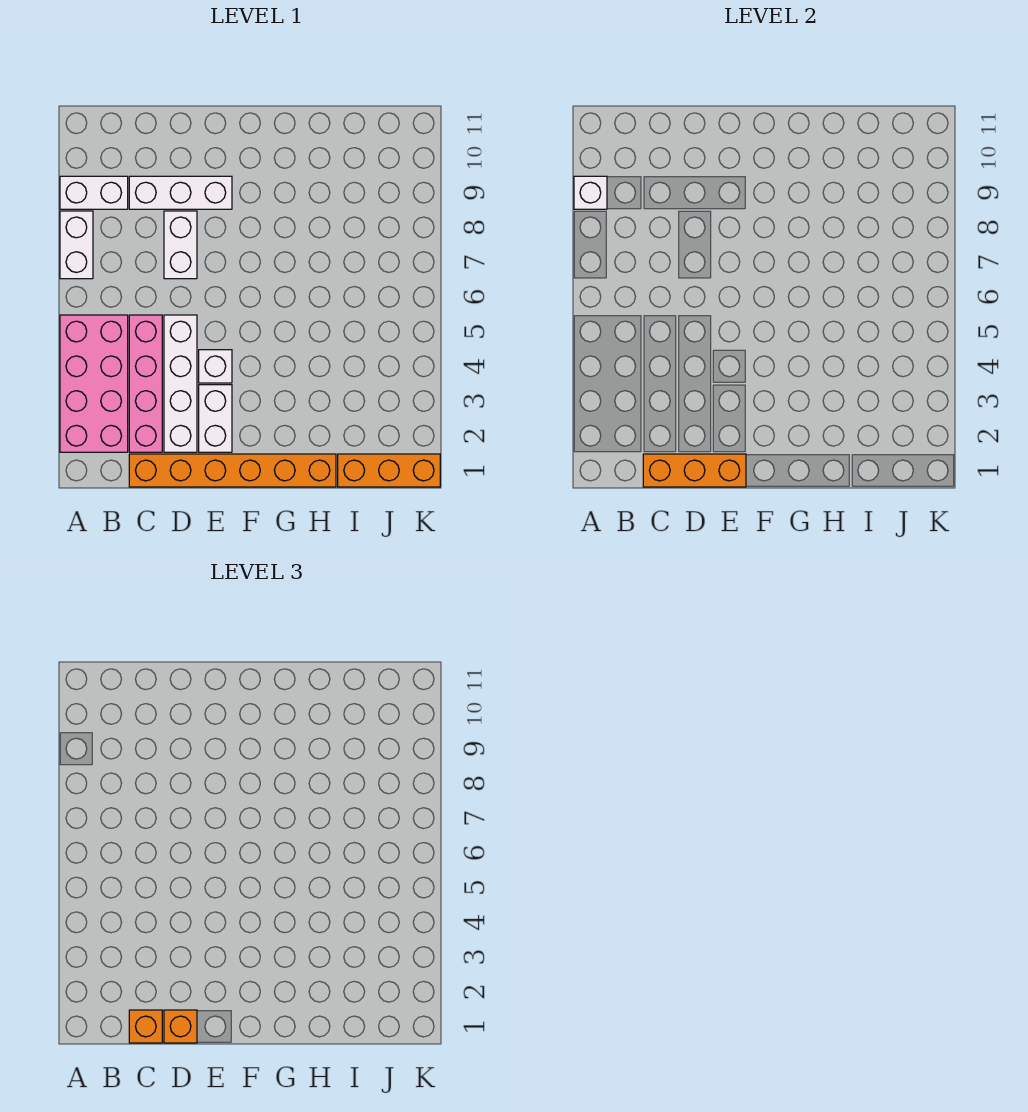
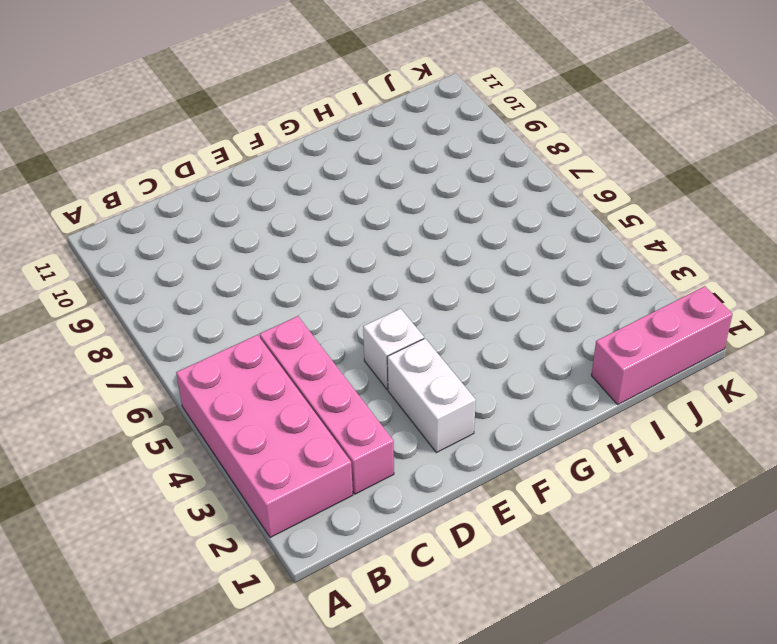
pink 1x3 brick [591,286,733,404] -> orange 1x3 brick [338,454,440,487]
none -> white 1x2 brick [60,211,93,279]
none -> white 1x2 brick [60,176,128,209]
none -> orange 1x6 brick [129,454,336,487]

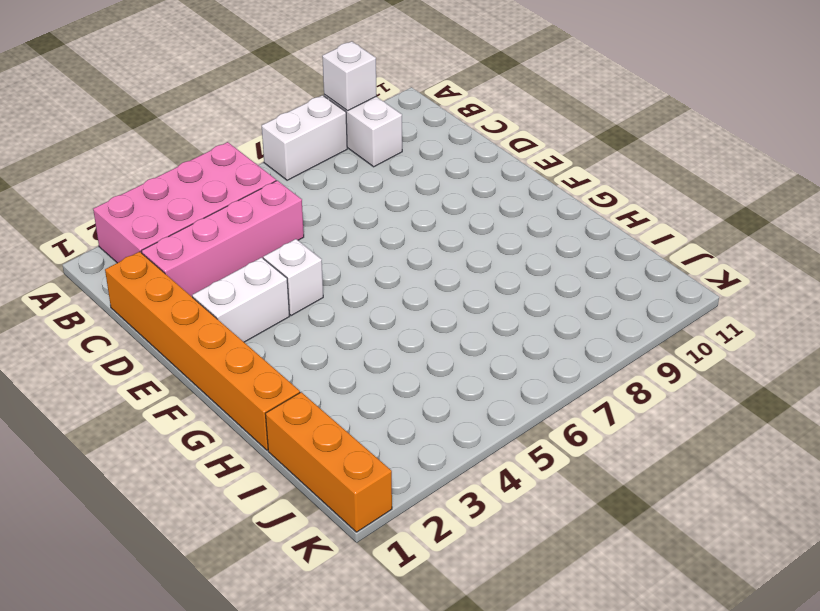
none -> white 1x3 brick [129,176,232,209]
none -> white 1x4 brick [164,315,197,452]
none -> white 1x2 brick [164,211,197,279]

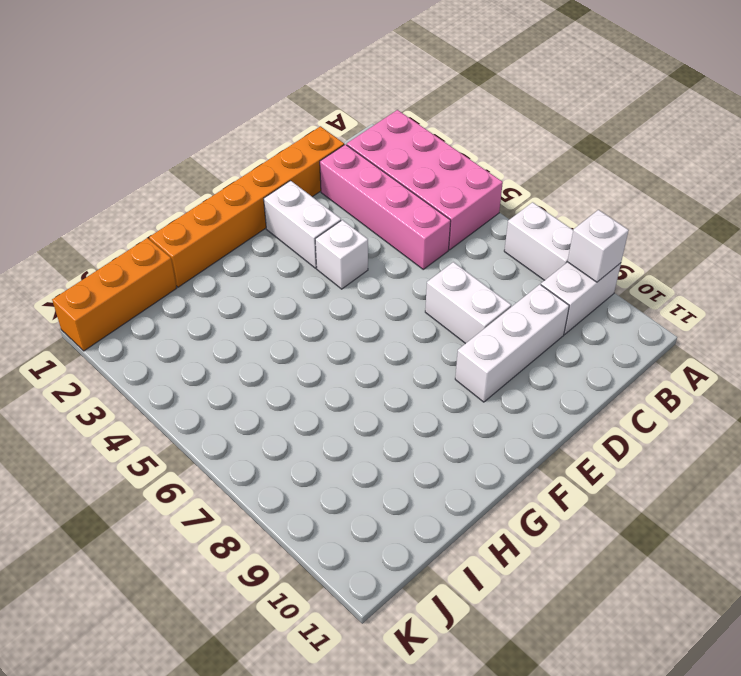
none -> white 1x4 brick [164,315,197,452]
none -> orange 1x3 brick [643,454,746,487]
none -> orange 1x1 brick [129,1010,162,1043]

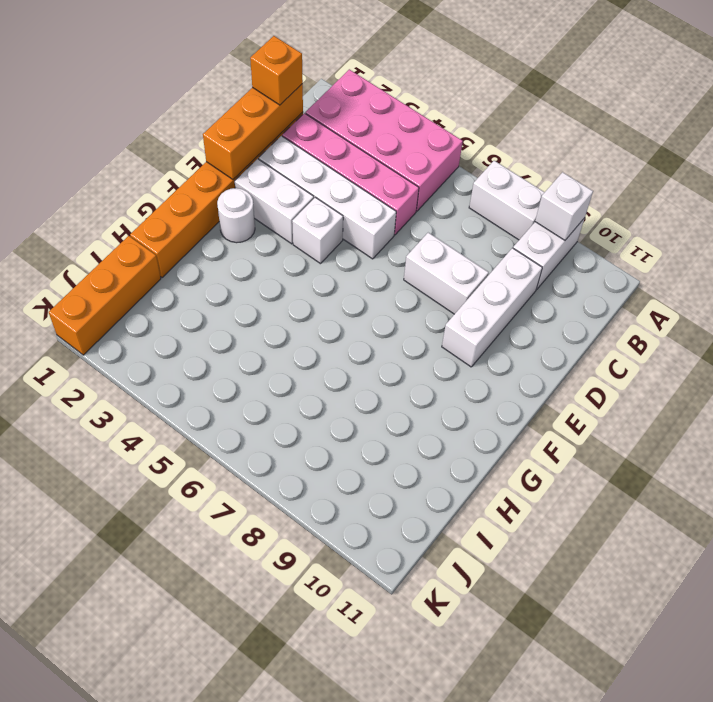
white 1x1 round brick [217,188,255,243] -> none
none -> orange 1x1 brick [164,1010,197,1043]

